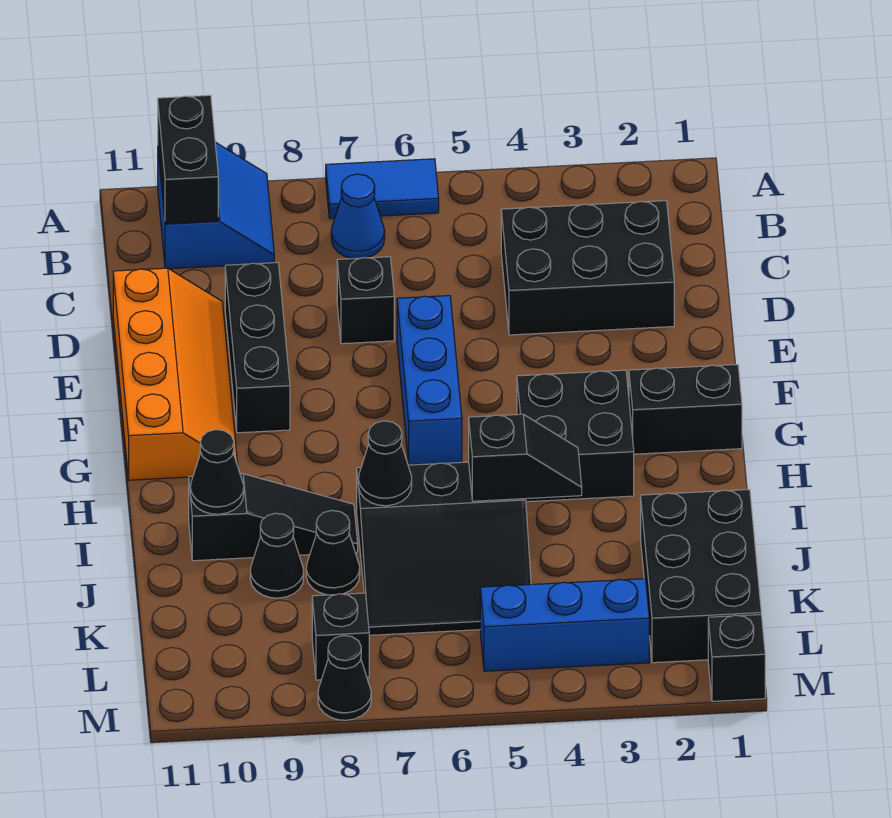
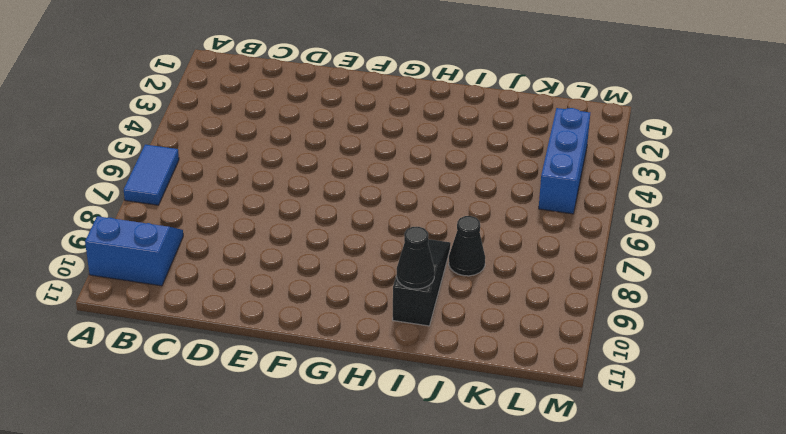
none -> blue 1x1 cone [331,174,385,259]
none -> black 2x3 brick [501,201,674,335]
none -> black 1x1 brick [337,257,394,344]

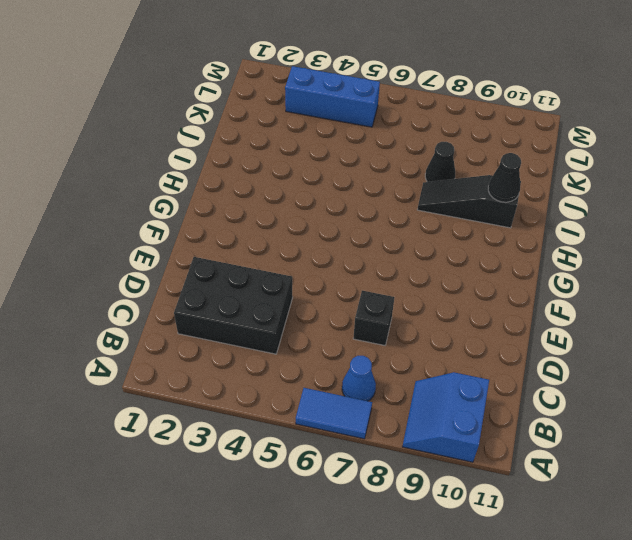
none -> black 1x3 brick [225,263,290,433]
none -> orange 2x4 slope [113,268,238,480]
none -> blue 1x3 brick [397,296,462,465]

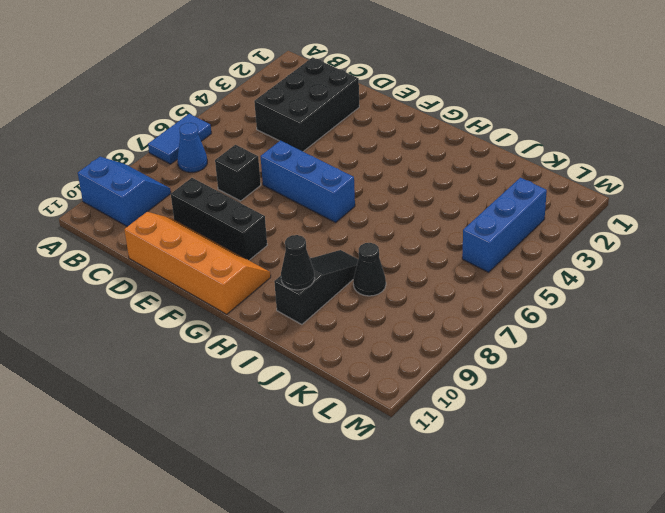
none -> black 1x2 brick [629,364,742,454]
none -> black 2x2 brick [517,370,634,502]
none -> black 3x3 slope [357,462,531,635]

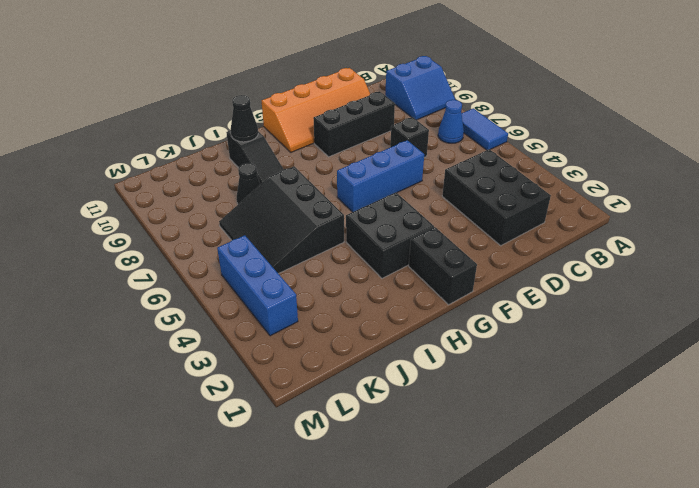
none -> black 2x3 brick [641,489,761,663]
none -> black 1x1 cone [250,513,304,598]
none -> black 1x1 brick [312,593,369,680]

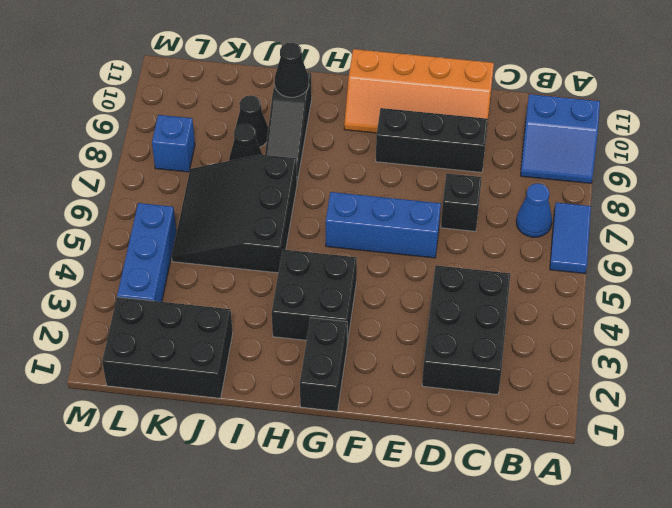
blue 1x1 brick [152,115,195,172] -> black 1x1 brick [312,593,369,680]
none -> black 1x1 brick [708,615,765,701]
none -> black 1x1 cone [318,636,371,720]
none -> black 1x2 brick [158,95,218,224]

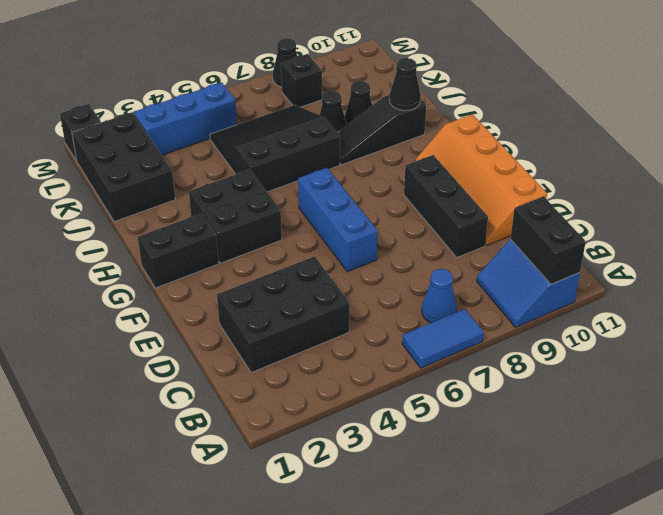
none -> black 1x1 brick [337,257,394,344]
none -> black 1x2 slope [469,414,582,501]
none -> black 1x1 cone [358,421,412,506]

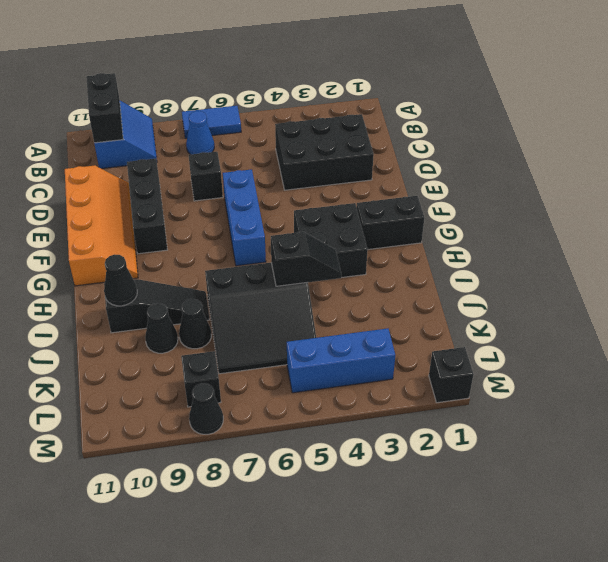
none -> black 2x3 brick [641,489,761,663]
none -> black 1x1 cone [358,421,412,506]

